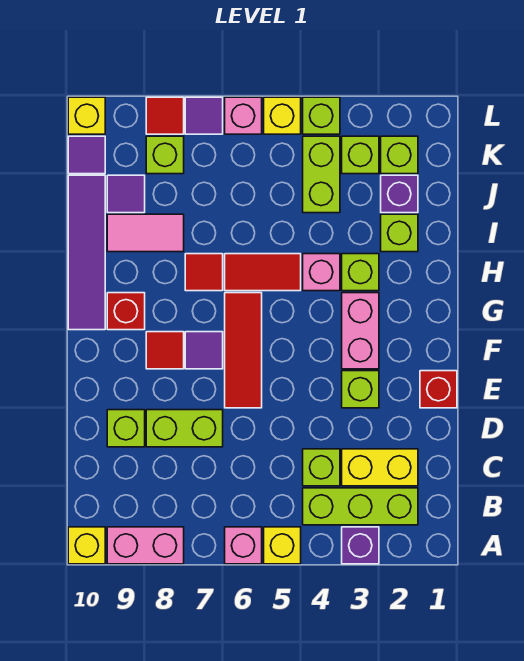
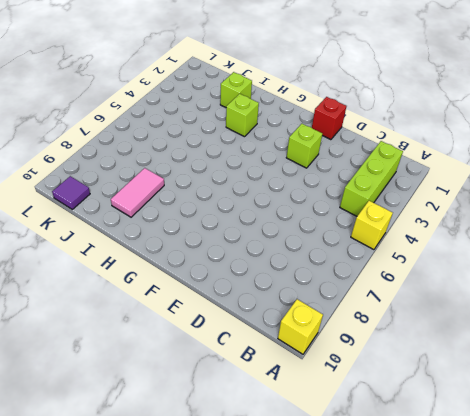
none -> purple 1x1 brick [342,527,379,564]
none -> pink 1x1 brick [225,527,262,564]
none -> pink 1x2 brick [107,527,184,564]
none -> yellow 1x2 brick [342,449,418,486]

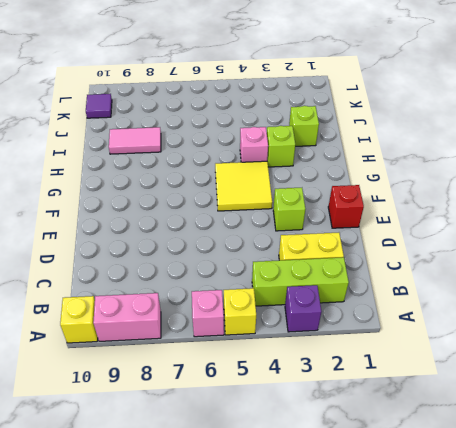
yellow 2x2 tile [215,161,272,211] -> none
none -> lime 1x1 brick [303,449,340,486]
none -> lime 1x2 brick [146,410,223,447]
none -> lime 1x1 brick [107,410,145,447]
none -> red 1x3 tile [225,293,262,408]

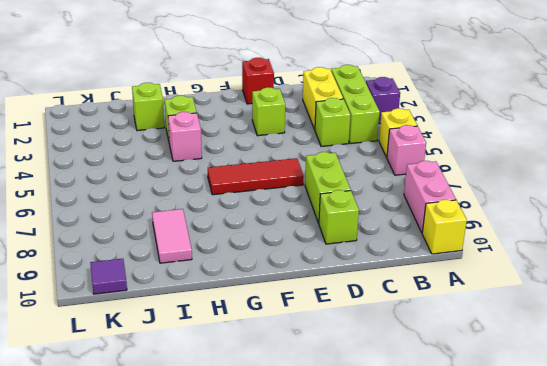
none -> pink 1x2 brick [342,293,379,369]
none -> purple 1x1 tile [185,332,223,369]
none -> red 1x1 tile [146,332,184,369]
none -> red 1x1 brick [107,293,145,330]

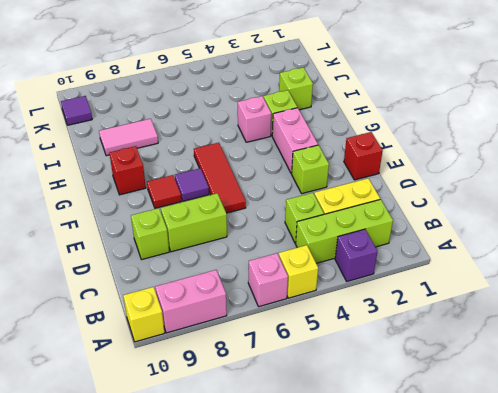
none -> purple 1x4 tile [68,175,105,330]
none -> red 1x2 tile [225,254,301,291]
none -> red 1x1 tile [185,254,223,291]
none -> purple 1x1 brick [381,175,418,213]

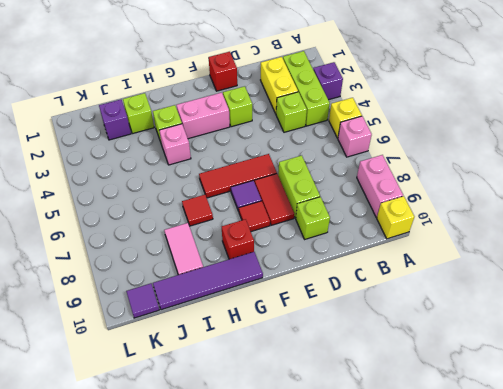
red 1x2 tile [255,174,294,225] -> red 1x2 tile moved to [225,254,301,291]
none -> lime 1x2 brick [303,136,340,213]
none -> purple 1x1 tile [107,175,145,213]
none -> lime 1x1 brick [381,136,418,174]
none -> lime 1x1 brick [342,136,379,174]

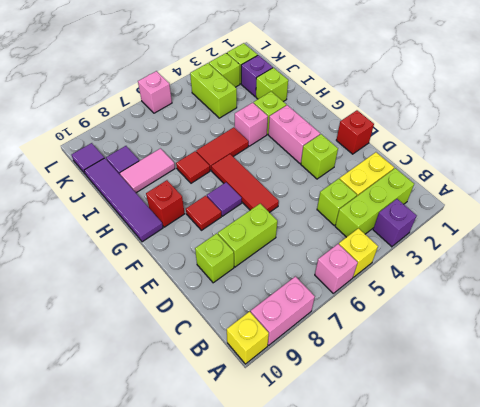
none -> lime 1x1 brick [146,136,184,174]
none -> lime 1x1 brick [303,97,340,134]
none -> yellow 1x1 brick [264,97,301,134]
none -> purple 1x1 tile [185,97,223,134]

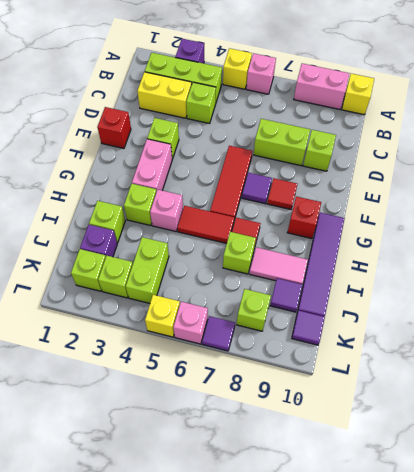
lime 1x1 brick [223,232,256,274] -> lime 1x1 brick moved to [303,97,340,134]
none -> red 1x1 tile [146,97,184,134]
none -> yellow 1x1 brick [68,97,105,134]

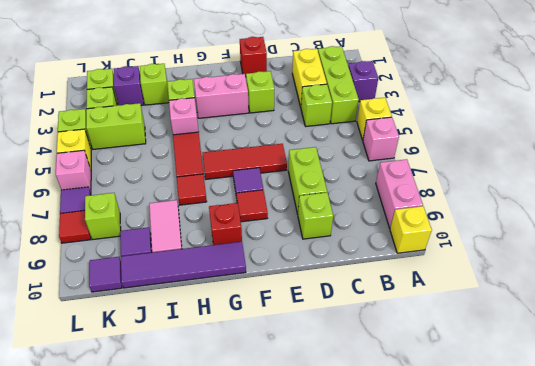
none -> yellow 1x1 brick [68,97,105,134]

